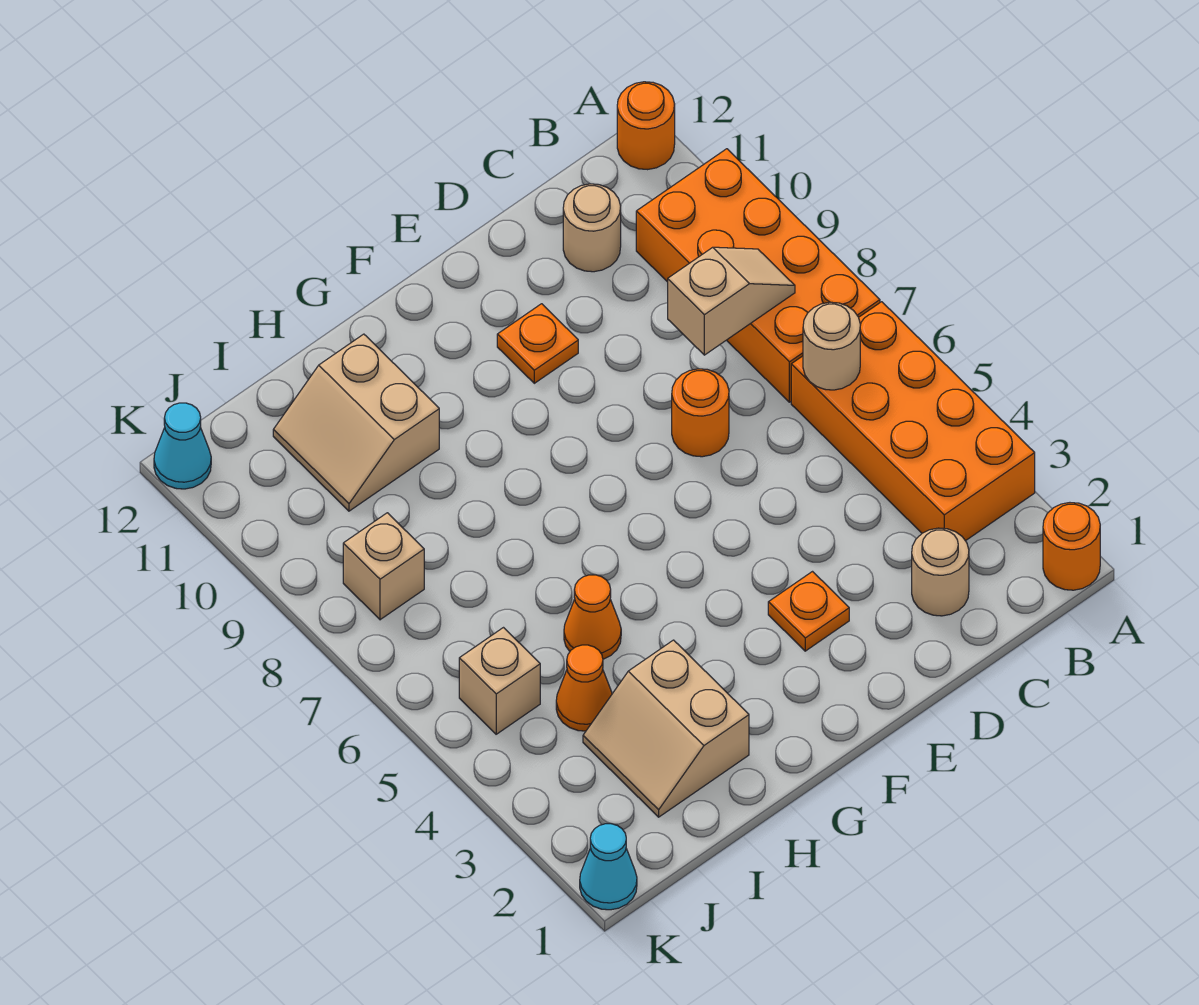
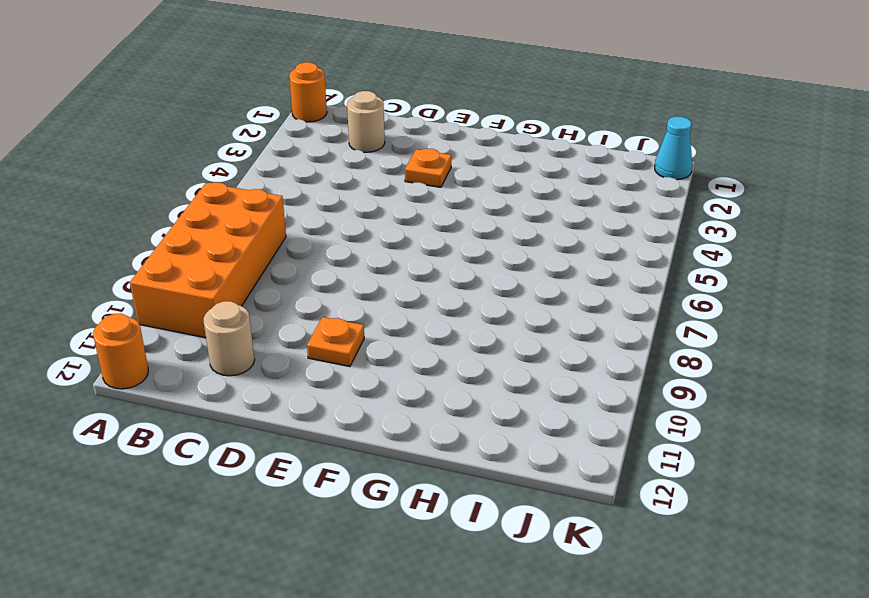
none -> orange 2x4 brick [791,302,1035,541]
none -> orange 1x1 round brick [672,369,729,457]
none -> tan 2x2 slope [583,640,749,817]

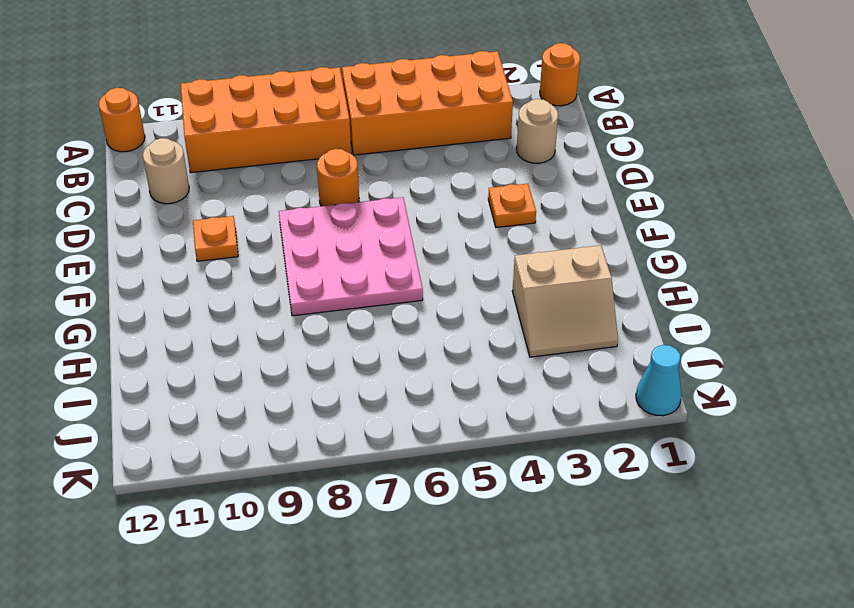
pink 3x3 plate [279,197,423,316] -> none
none -> orange 1x1 cone [564,575,621,659]
none -> tan 2x2 slope [273,334,439,511]
none -> orange 1x1 cone [556,645,612,731]

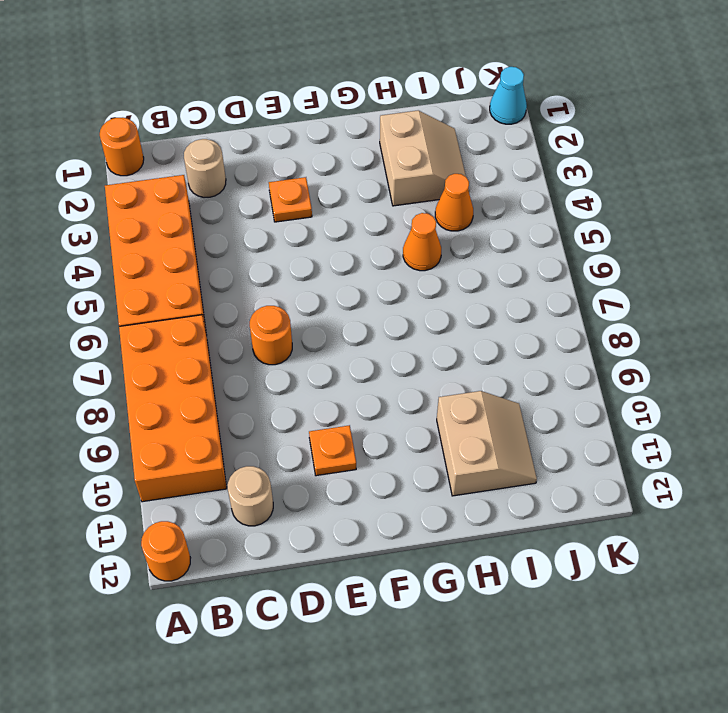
none -> tan 1x1 brick [459,628,540,734]
none -> tan 1x1 brick [343,513,424,620]
none -> cyan 1x1 cone [154,403,211,489]

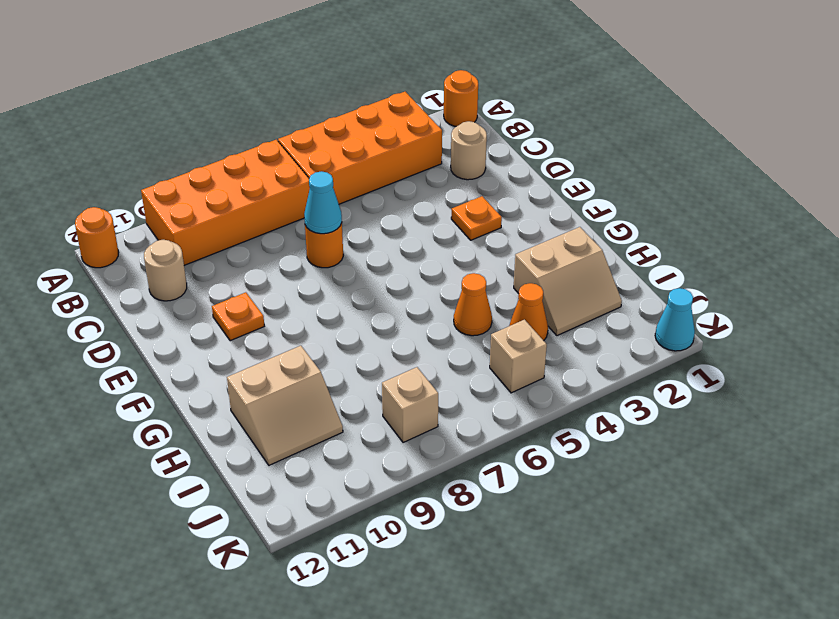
cyan 1x1 cone [304,171,342,234] -> cyan 1x1 cone moved to [154,403,211,489]
none -> tan 1x1 round brick [803,302,860,390]
none -> tan 1x2 slope [668,247,795,355]

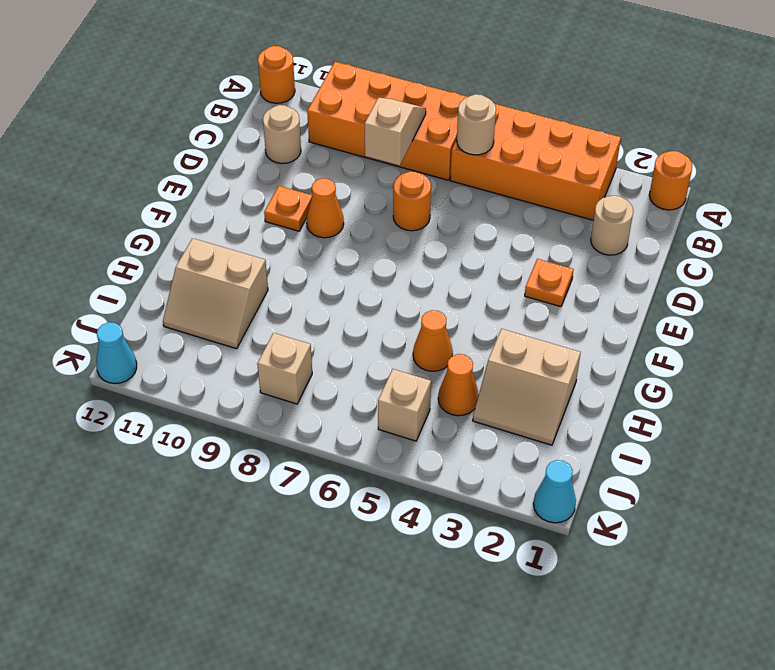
orange 1x1 cone [306,178,344,238] -> none

